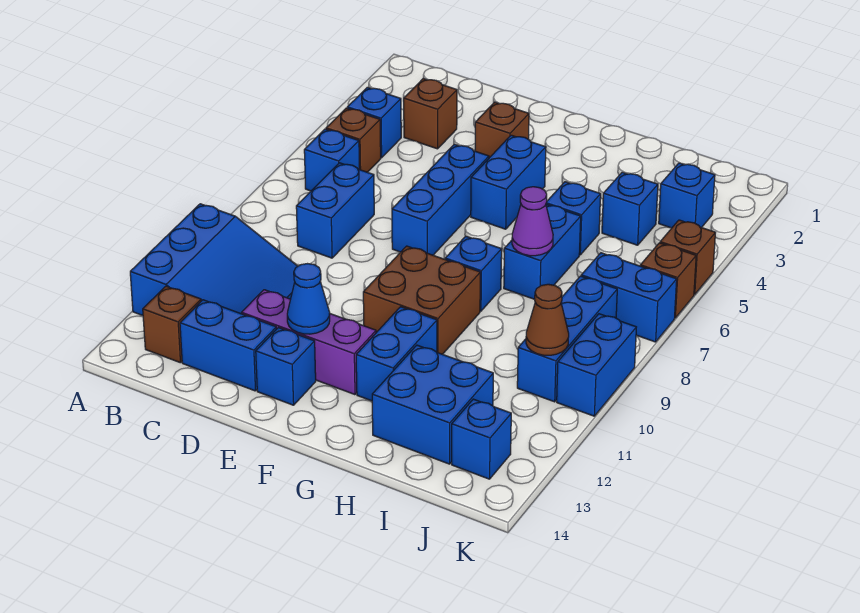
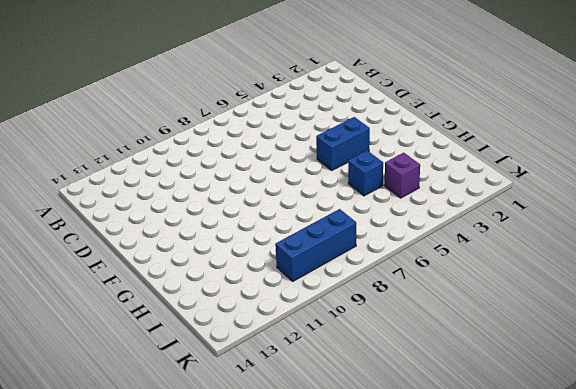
purple 1x1 brick [385,153,420,198] -> blue 1x1 brick [602,172,658,245]
none -> blue 3x3 slope [130,204,298,315]
none -> blue 1x1 brick [347,87,401,158]
none -> brown 1x1 brick [326,108,381,172]
none -> blue 1x1 brick [304,129,360,191]

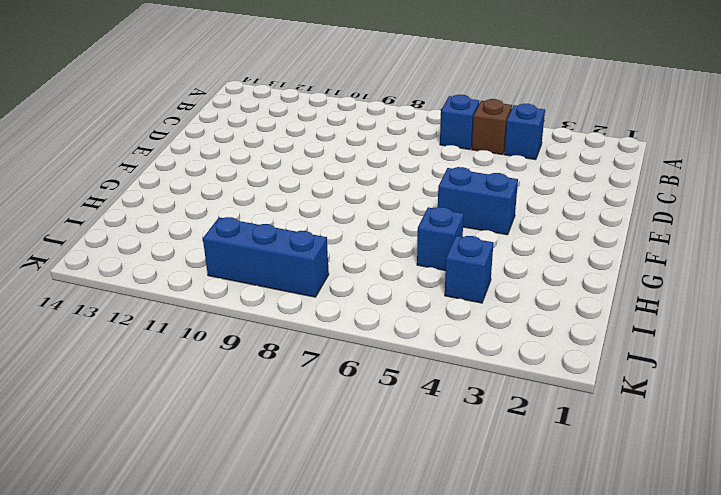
none -> blue 3x3 slope [130,204,298,315]
none -> brown 1x1 brick [143,286,201,363]
none -> brown 1x1 brick [404,79,457,149]
none -> blue 1x2 brick [296,163,374,258]

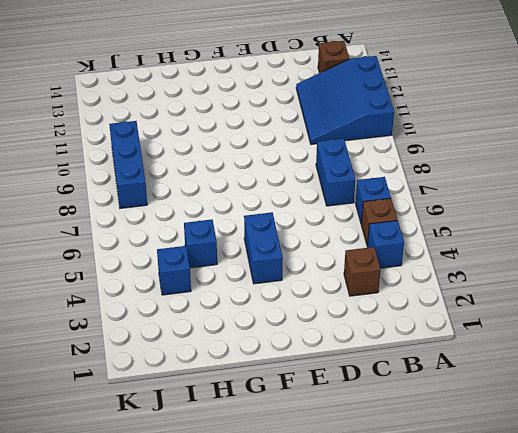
none -> blue 1x2 brick [180,300,277,391]
none -> purple 1x3 brick [242,290,376,395]
none -> brown 1x1 brick [475,102,529,158]
none -> blue 1x3 brick [392,144,489,255]

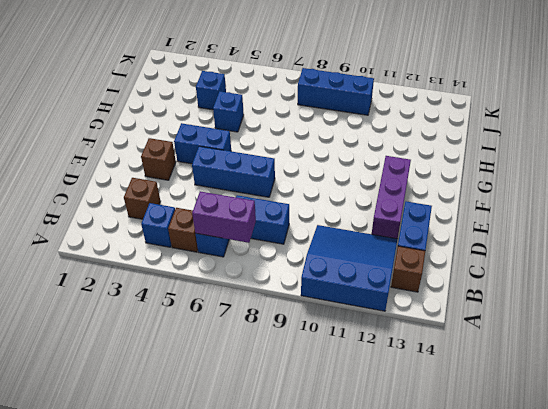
purple 1x2 brick [192,191,256,243] -> none
none -> blue 1x1 brick [256,328,316,405]
none -> brown 2x2 brick [363,246,480,354]
none -> blue 1x1 brick [445,236,502,311]
none -> blue 1x2 brick [356,307,437,401]

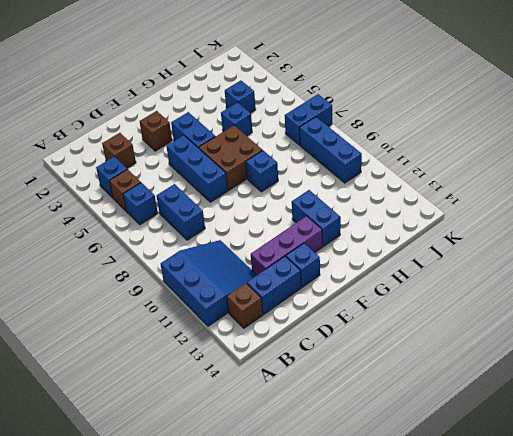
brown 2x2 brick [199,126,263,190] -> brown 2x2 brick moved to [363,246,480,354]
none -> blue 1x2 brick [504,204,581,299]
none -> blue 2x2 brick [372,345,493,464]
none -> blue 1x1 brick [659,163,715,228]
none -> blue 1x1 brick [452,399,511,479]

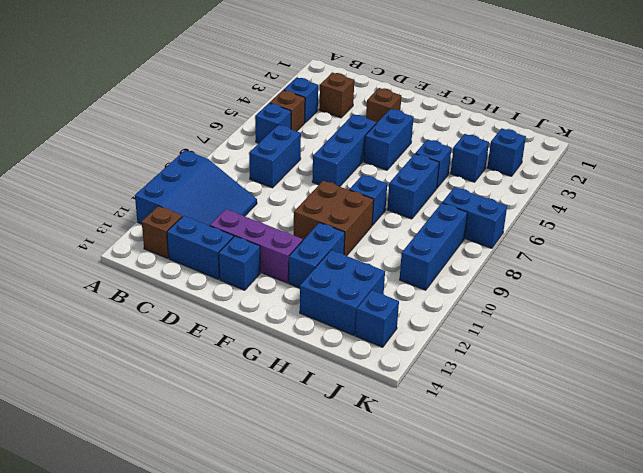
none -> brown 1x1 brick [660,220,715,295]
none -> brown 1x1 brick [640,243,696,318]
none -> blue 1x2 brick [557,314,636,416]
none -> blue 1x1 cone [287,264,330,334]

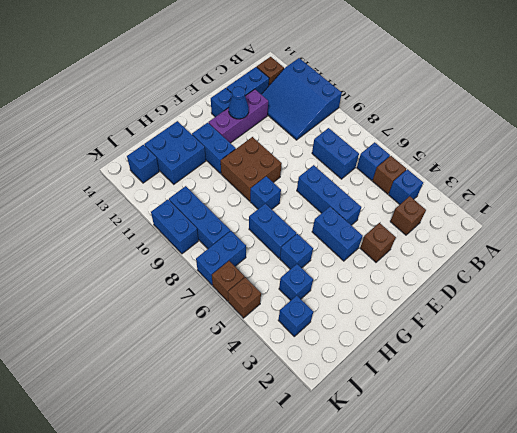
none -> purple 1x1 cone [512,187,553,256]
none -> brown 1x1 cone [526,284,569,355]

